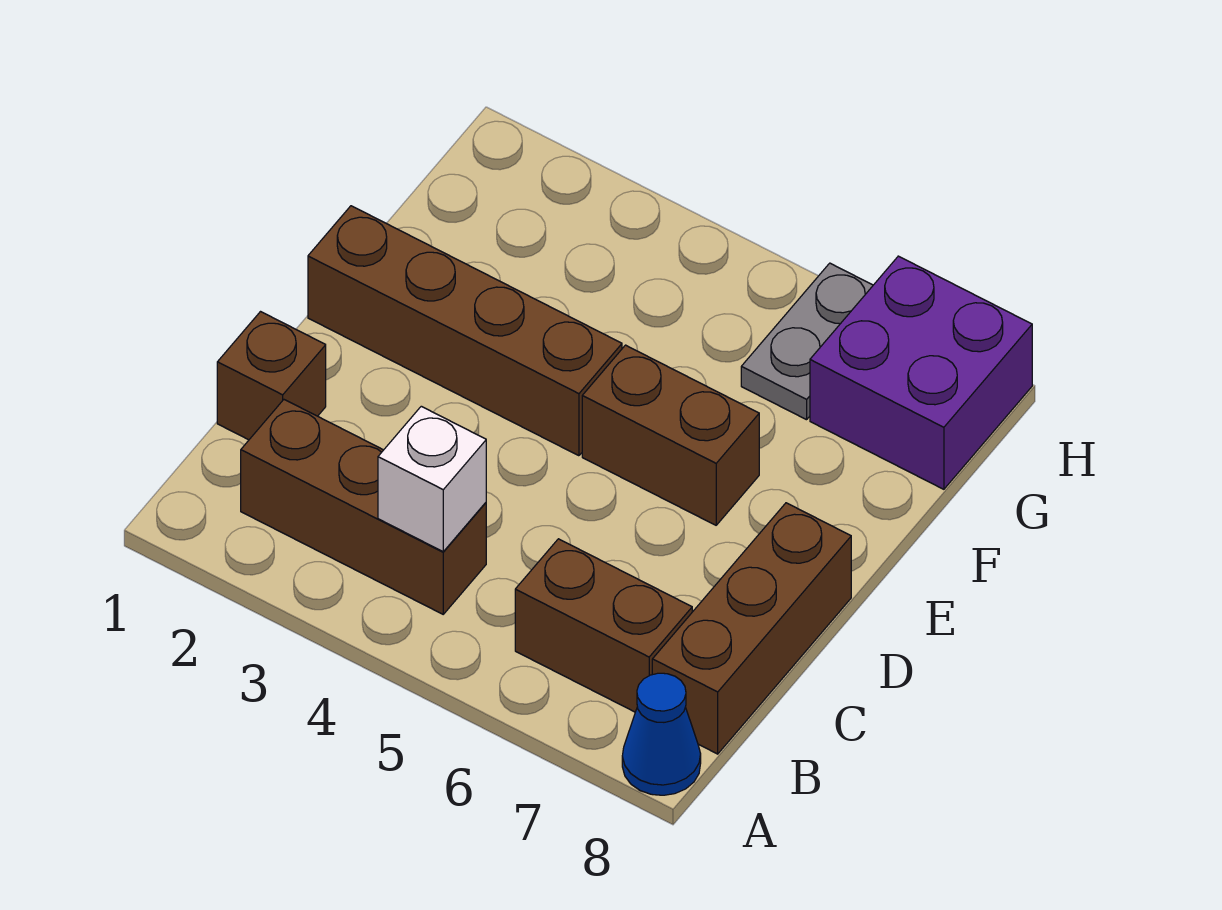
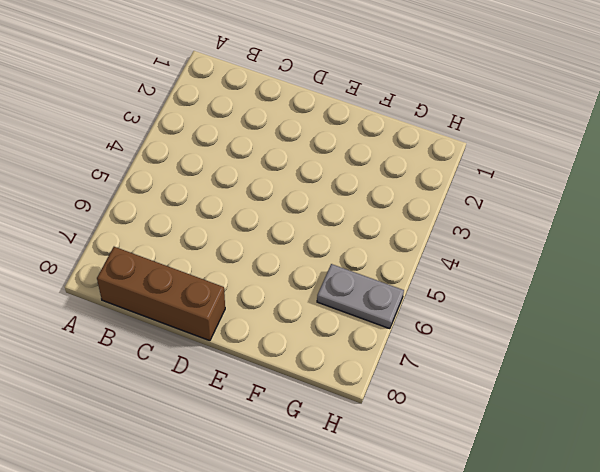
none -> blue 1x1 cone [622,673,701,795]
none -> brown 1x3 brick [241,400,486,614]

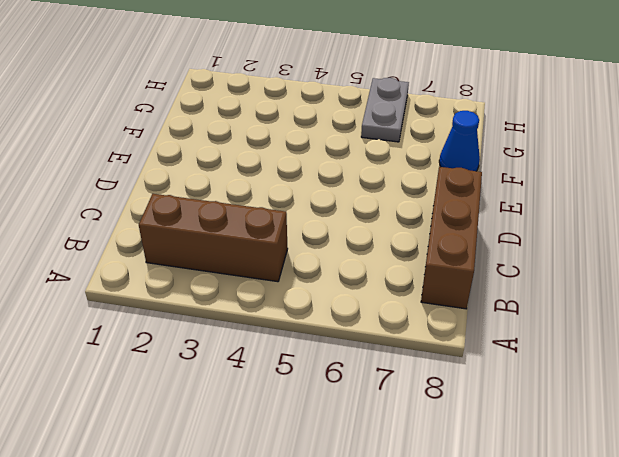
blue 1x1 cone [439,111,480,171] -> blue 1x1 cone moved to [622,673,701,795]
none -> brown 1x2 brick [515,539,692,712]
none -> brown 1x1 brick [217,312,326,440]

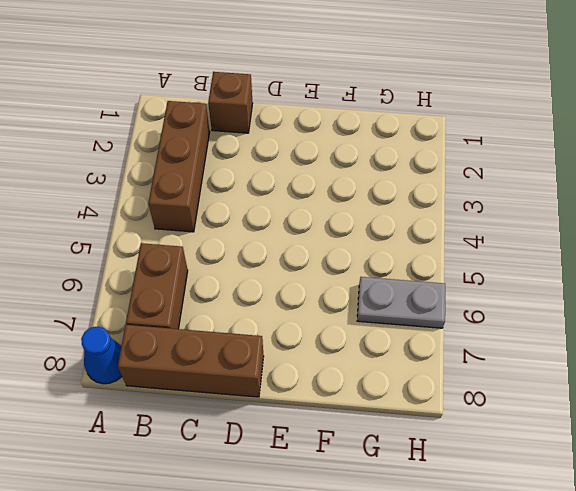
none -> brown 1x4 brick [308,206,622,456]
none -> brown 1x2 brick [582,345,759,525]

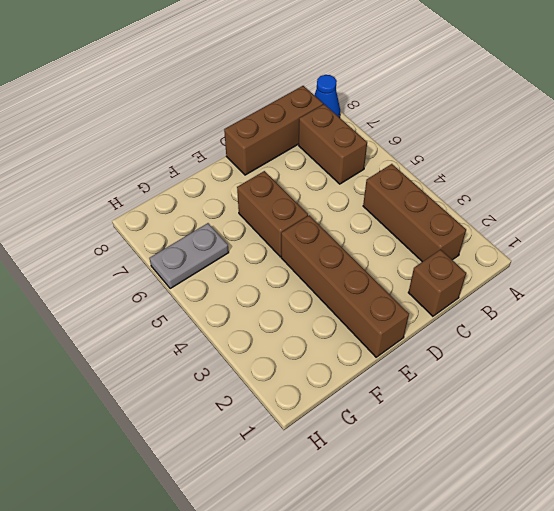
none -> purple 2x2 brick [810,256,1032,489]
none -> white 1x1 brick [378,406,486,552]

